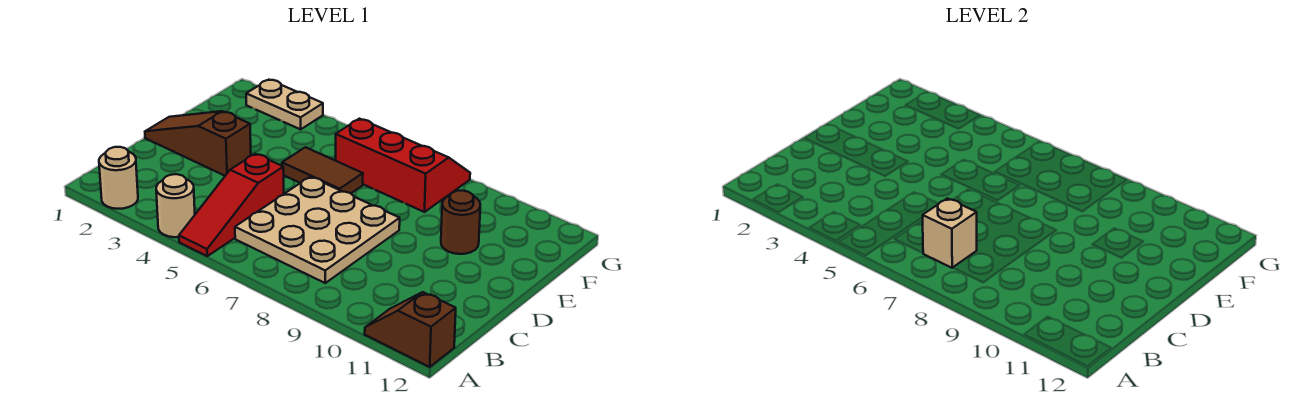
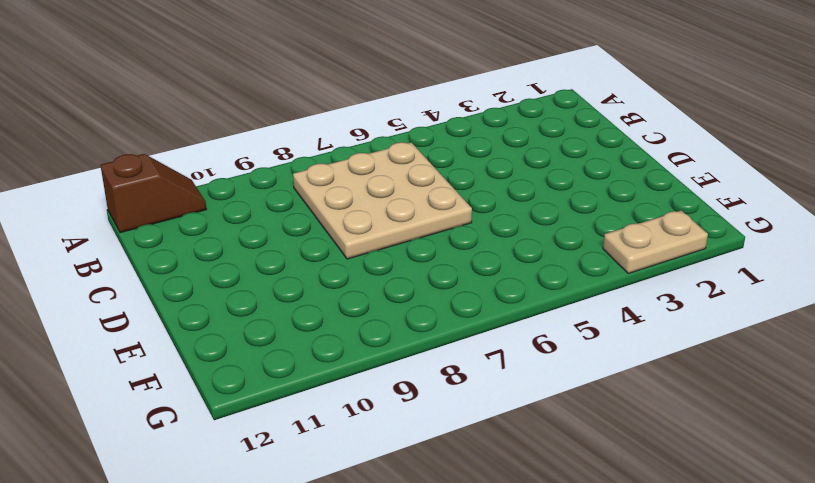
none -> tan 1x1 round brick [99,147,138,209]
none -> tan 1x1 round brick [156,174,195,237]

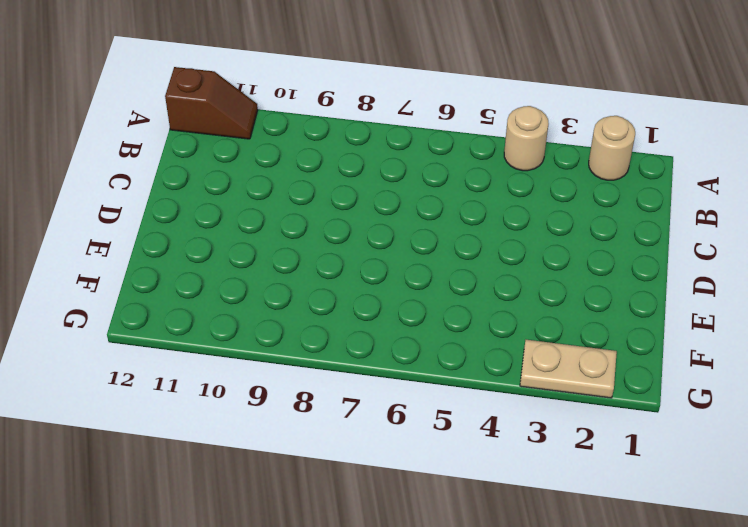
none -> red 1x3 slope [179,154,284,256]
none -> tan 3x3 plate [235,177,400,283]

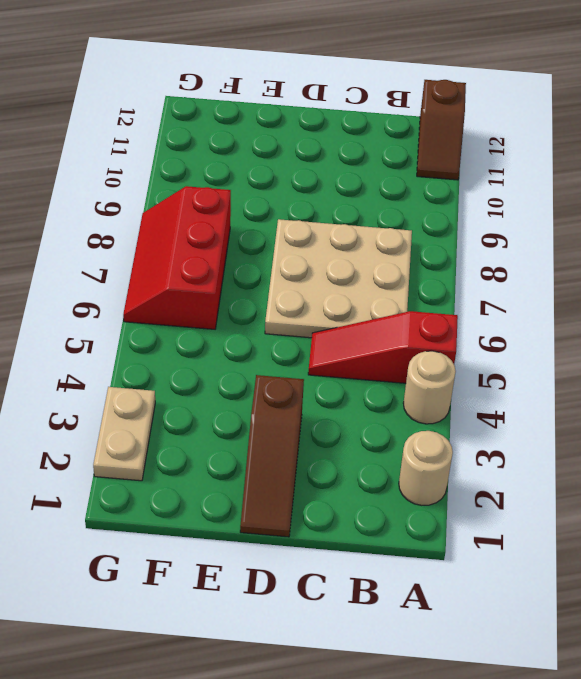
red 1x3 slope [308,311,458,383] -> red 1x3 slope turned to [179,154,284,256]
none -> brown 1x2 tile [282,147,363,193]
none -> brown 1x1 round brick [441,191,480,254]

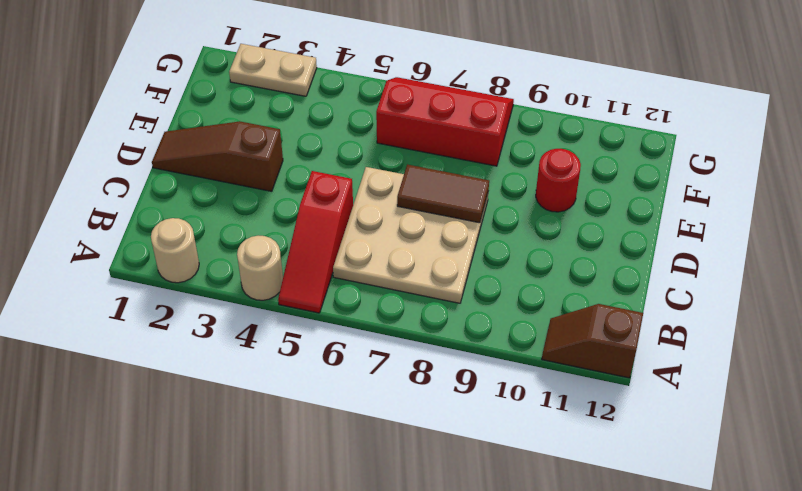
brown 1x2 tile [397,164,489,223] -> brown 1x2 tile moved to [282,147,363,193]
red 1x1 round brick [536,149,581,212] -> brown 1x1 round brick [441,191,480,254]
none -> tan 1x1 brick [922,198,977,268]

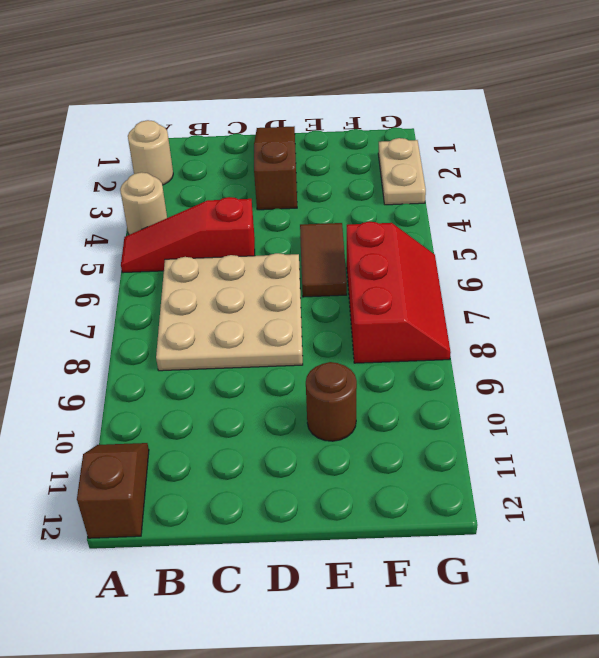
none -> tan 1x1 brick [922,198,977,268]

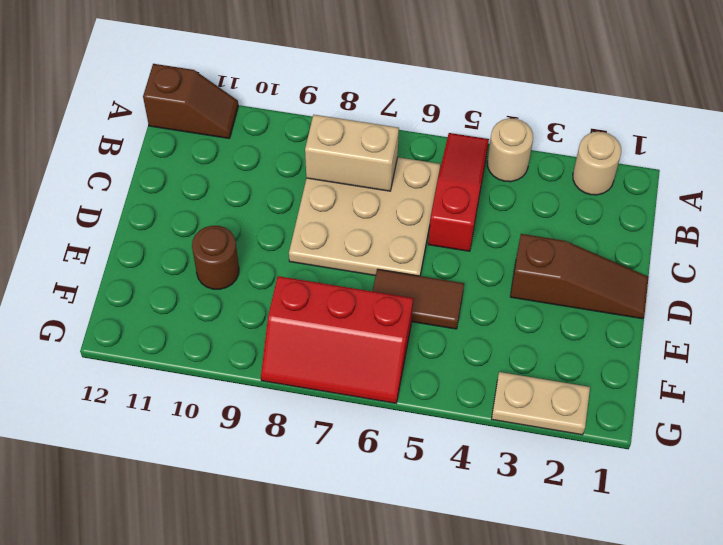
tan 1x2 brick [305,115,399,191] -> tan 1x1 brick [922,198,977,268]

